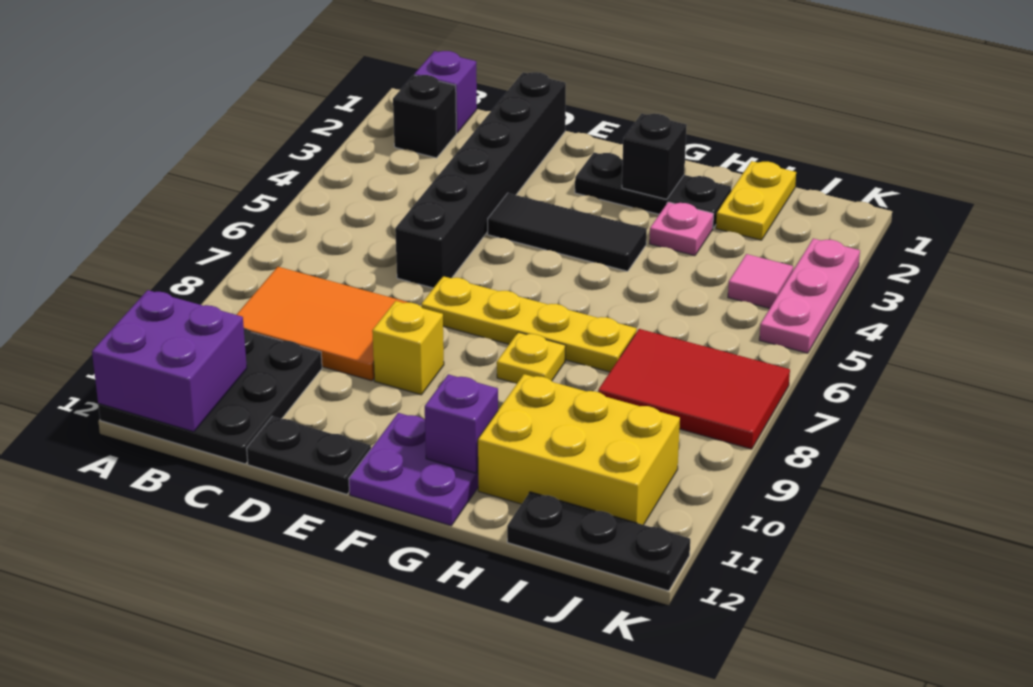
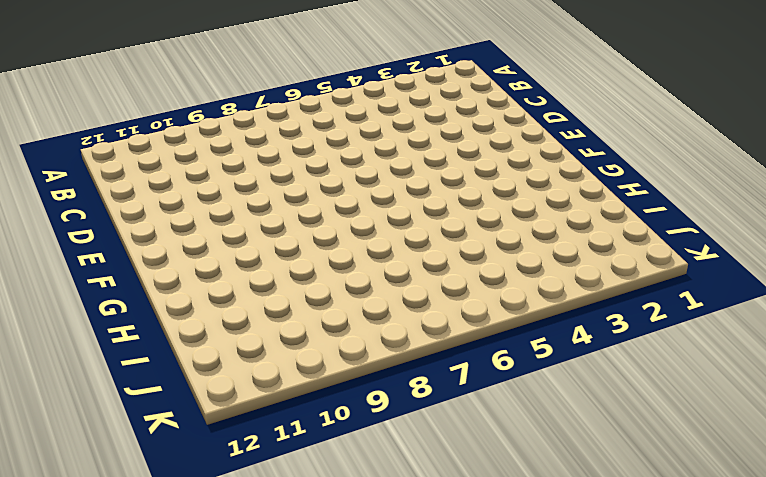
none -> black 3x3 plate [98,328,322,464]
none -> purple 1x1 brick [414,51,477,133]
none -> black 1x1 brick [393,75,457,158]

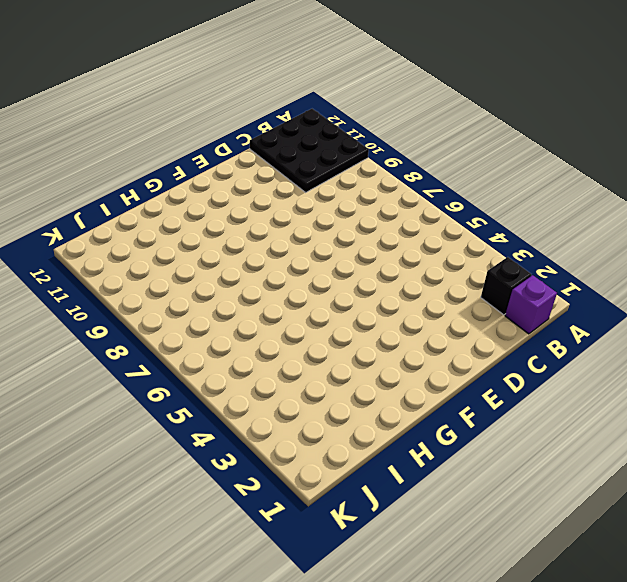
none -> orange 2x3 tile [236,267,409,381]
none -> black 1x6 brick [395,72,566,288]
none -> black 1x2 plate [247,416,371,494]

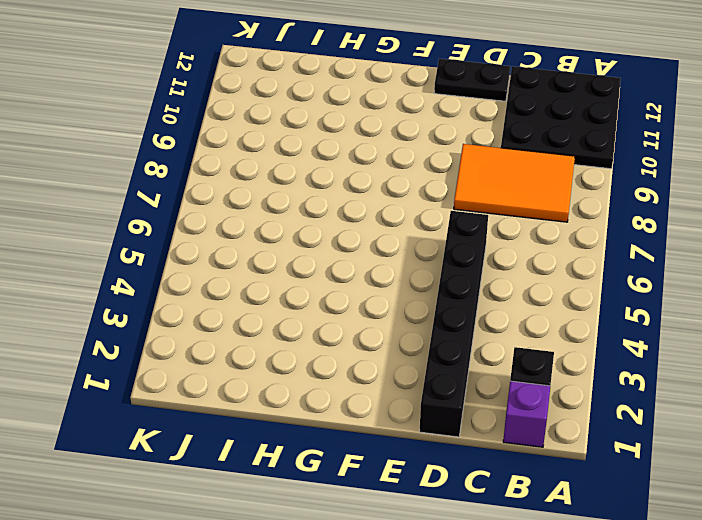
none -> black 1x3 tile [488,193,647,271]
none -> yellow 1x4 plate [421,276,637,372]
none -> yellow 1x1 brick [372,301,444,395]

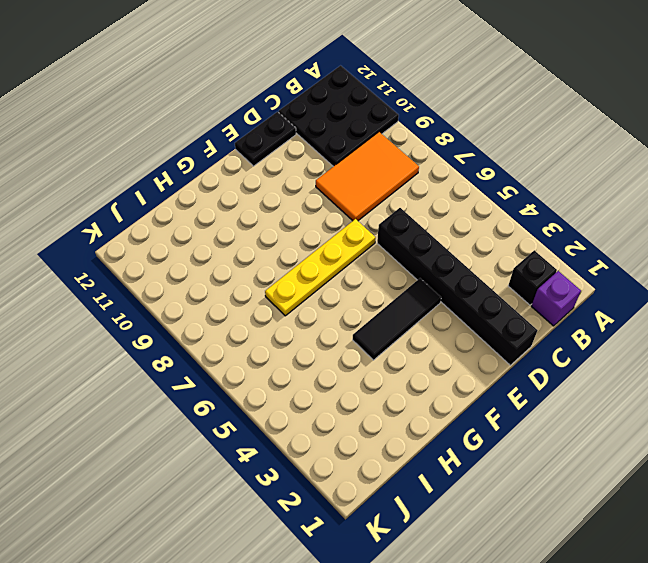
none -> yellow 1x1 brick [372,301,444,395]
none -> black 1x3 plate [575,153,731,228]
none -> purple 2x2 plate [349,413,478,526]

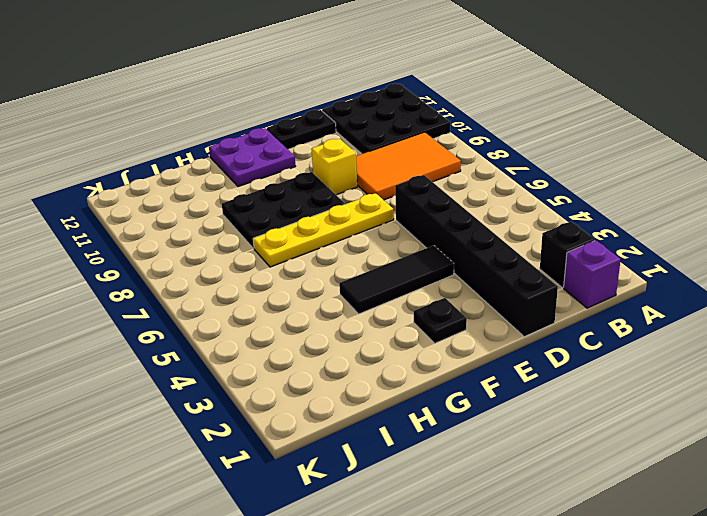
black 1x1 plate [414,298,467,343] -> black 1x3 plate [575,153,731,228]
black 2x3 plate [222,172,345,248] -> yellow 1x1 plate [497,332,566,384]
none -> pink 1x1 plate [649,202,713,256]
none -> yellow 2x3 brick [478,374,680,525]
none -> yellow 1x2 plate [716,161,796,240]

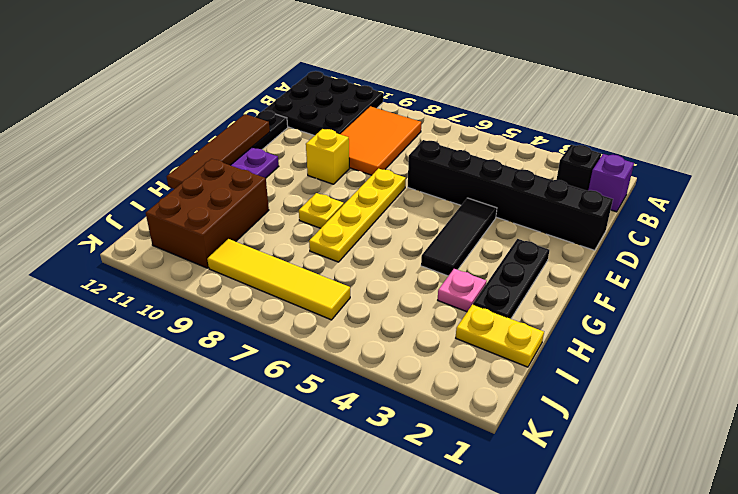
brown 1x4 tile [167,114,270,189] -> none
brown 2x3 brick [146,159,269,268] -> yellow 2x3 brick [478,374,680,525]
yellow 1x4 tile [207,239,350,320] -> red 2x3 tile [598,329,790,449]
none -> black 1x3 plate [507,492,690,591]
none -> pink 1x1 tile [728,254,793,309]
none -> pink 1x3 plate [759,239,860,353]

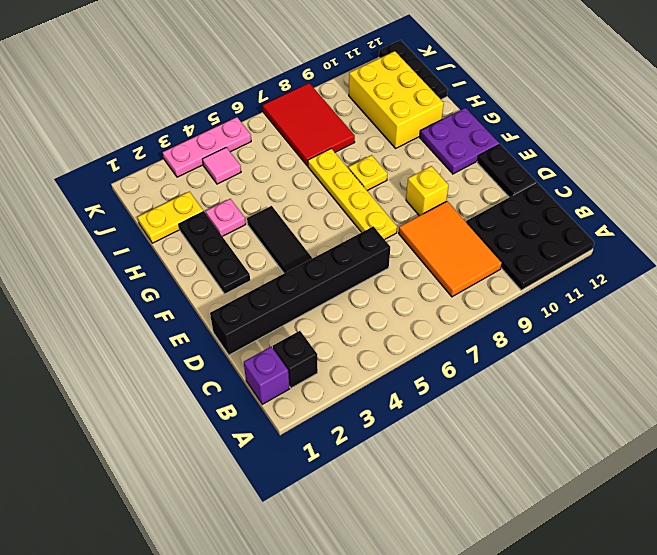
none -> purple 2x2 brick [92,290,247,432]
none -> black 1x1 brick [622,114,687,199]
none -> purple 1x1 brick [425,374,498,473]

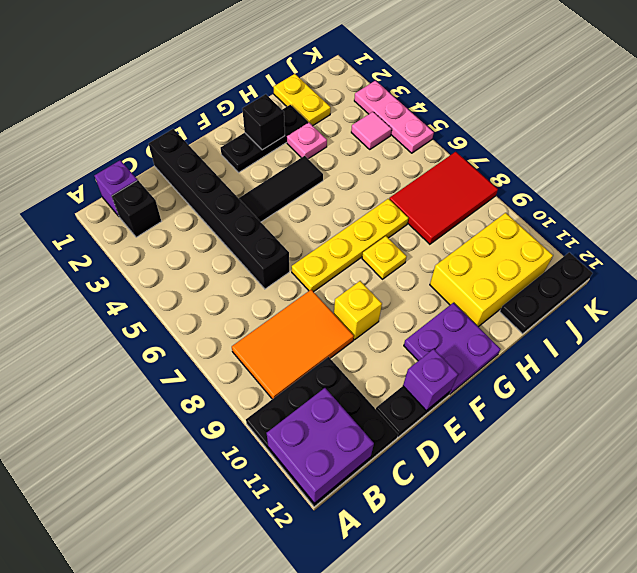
purple 1x1 brick [403,349,458,410] -> purple 1x1 brick moved to [425,374,498,473]

